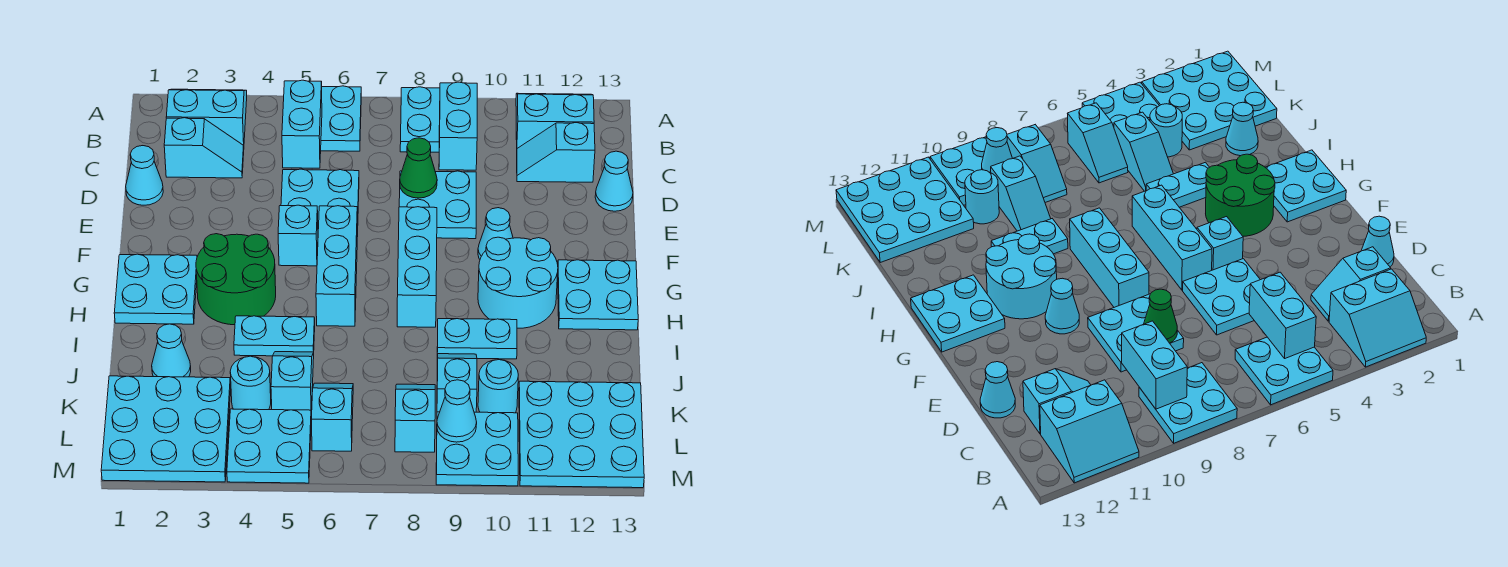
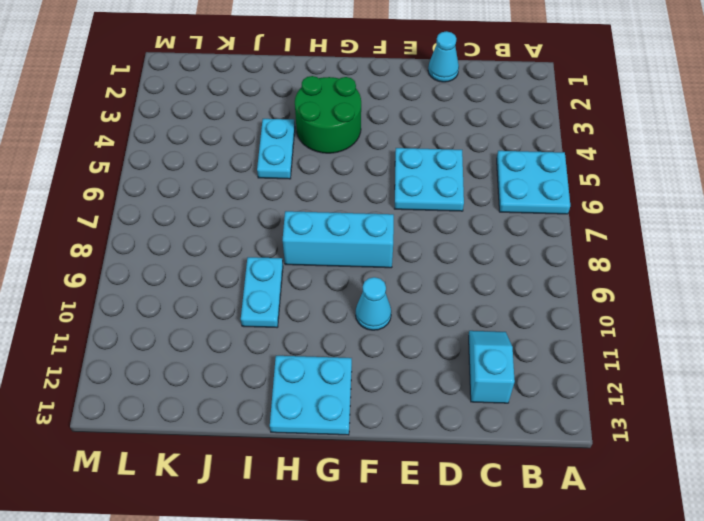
none -> cyan 2x2 slope [166,89,247,145]
none -> cyan 2x2 plate [400,87,440,152]
none -> cyan 2x2 slope [516,93,594,148]
none -> cyan 1x2 slope [164,118,244,178]

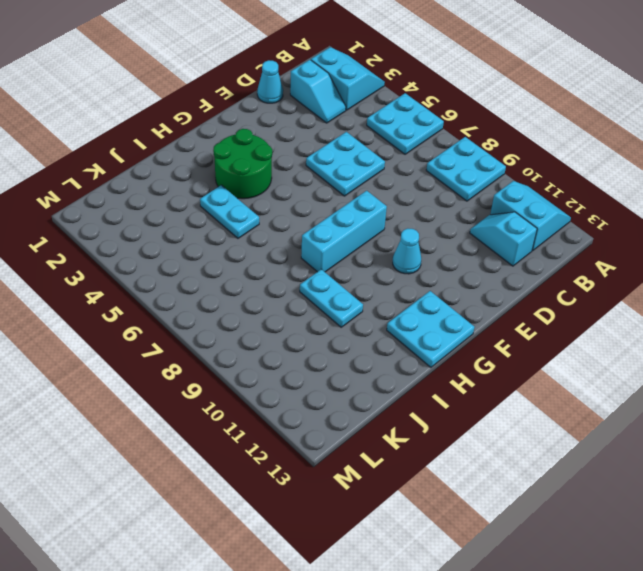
none -> cyan 2x2 plate [399,171,476,239]
none -> cyan 1x1 cone [595,151,633,211]
none -> cyan 1x1 brick [278,205,318,266]
none -> cyan 1x3 brick [316,206,357,326]

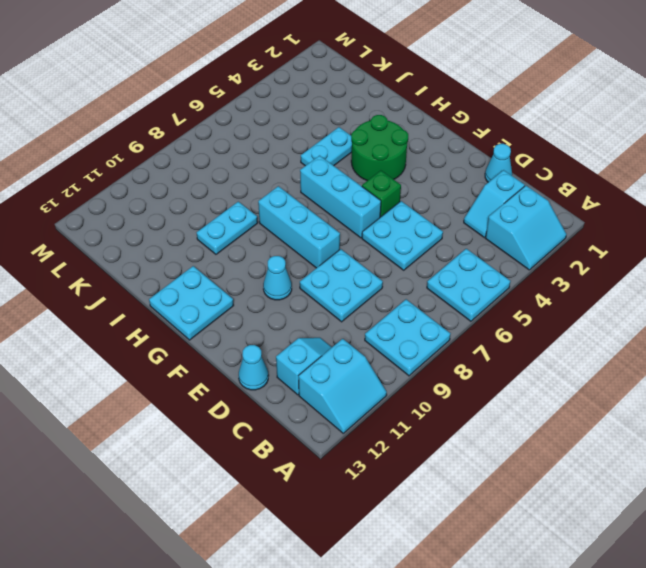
green 1x1 brick [362,171,401,217] -> cyan 1x1 brick [278,205,318,266]
none -> cyan 2x2 plate [114,254,197,324]
none -> cyan 2x2 round brick [478,237,558,328]
none -> cyan 1x1 cone [152,324,191,377]
none -> cyan 1x2 slope [271,352,314,413]

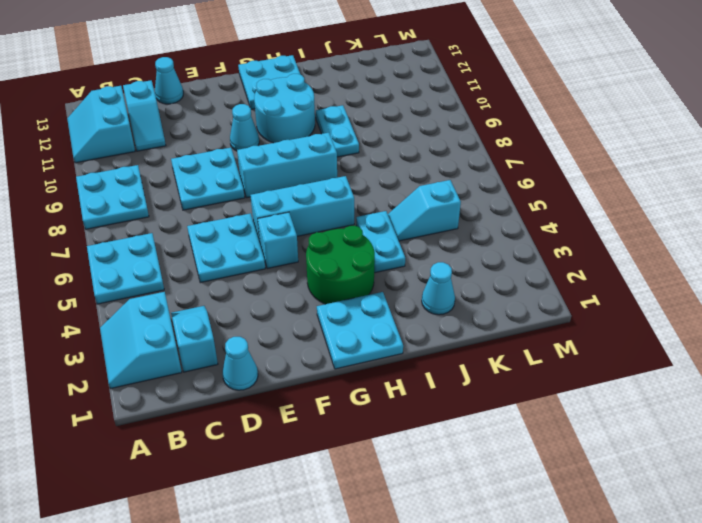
none -> cyan 1x2 slope [437,354,477,412]
none -> cyan 3x3 plate [101,376,231,482]
none -> cyan 1x1 round brick [230,356,271,410]
none -> cyan 1x2 slope [311,383,353,451]

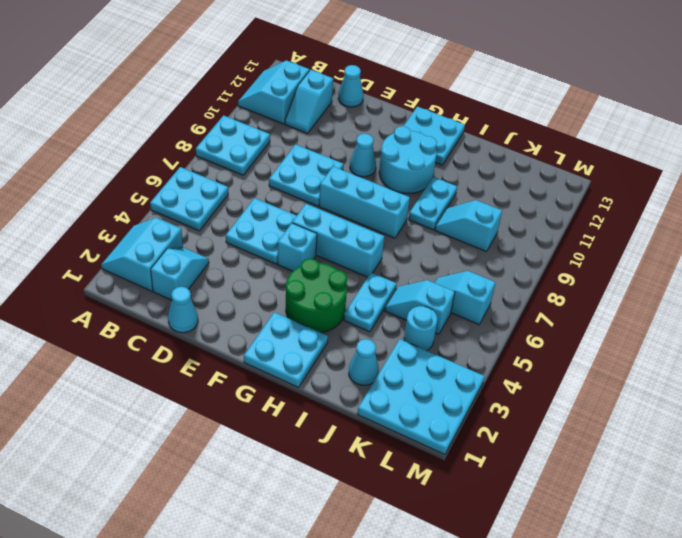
none -> cyan 1x2 slope [395,384,435,452]
none -> cyan 1x1 round brick [478,360,518,413]
none -> cyan 3x3 plate [519,381,644,488]
none -> cyan 2x2 plate [227,409,311,483]

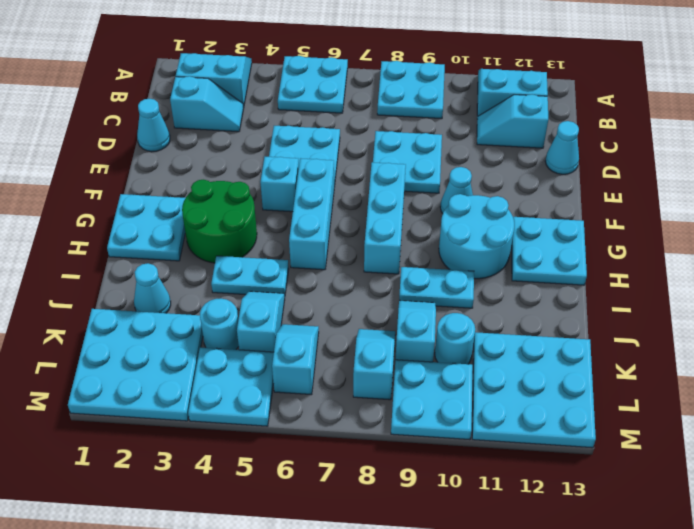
none -> cyan 1x2 brick [282,80,322,168]
none -> cyan 1x2 brick [439,82,477,170]
none -> green 1x1 cone [400,138,437,198]
none -> cyan 1x1 cone [437,380,477,442]

